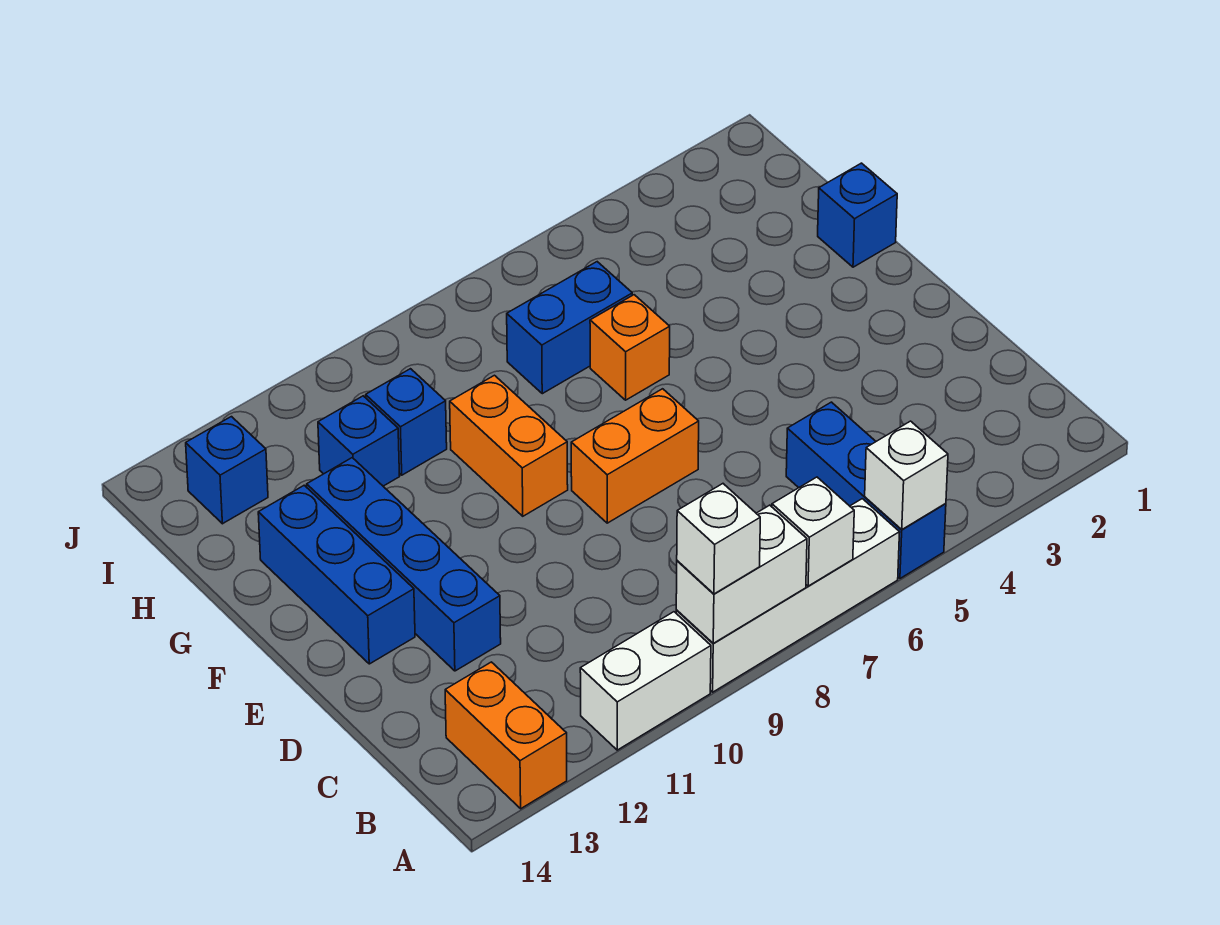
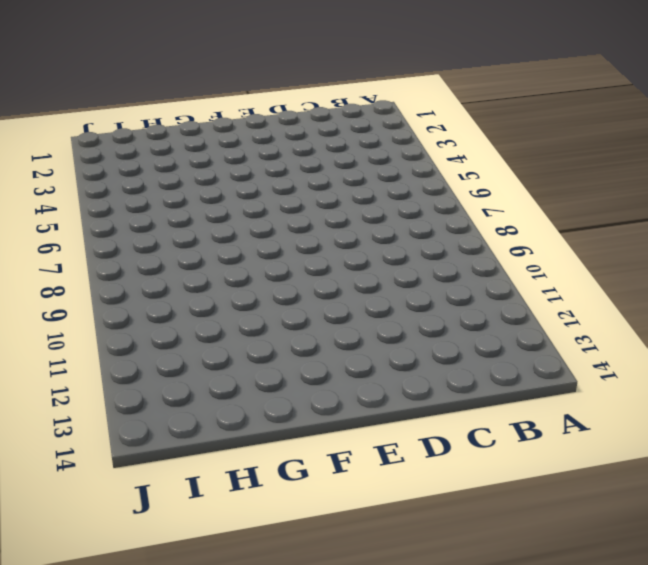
none -> blue 1x3 brick [786,402,946,578]
none -> white 1x4 brick [676,499,900,692]
none -> white 1x2 brick [580,612,711,750]

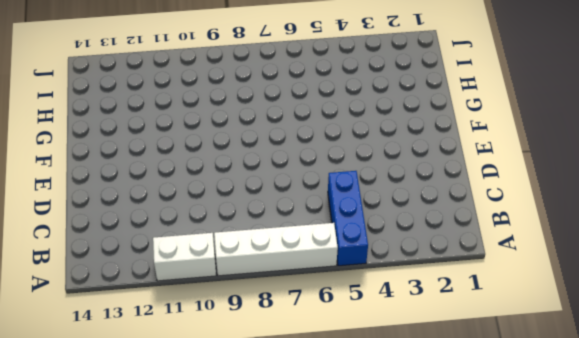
none -> orange 1x2 brick [445,662,567,809]
none -> blue 1x4 brick [307,458,501,671]
none -> orange 1x2 brick [571,389,699,523]

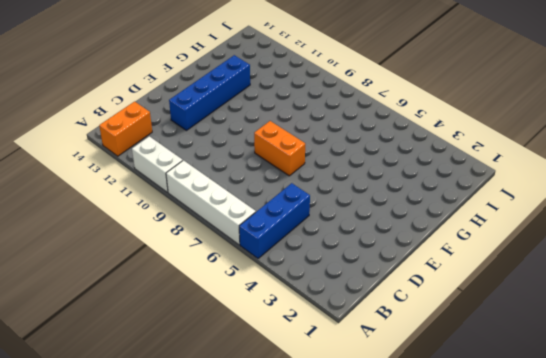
none -> blue 1x3 brick [258,485,415,664]
none -> orange 1x2 brick [450,375,568,516]
none -> blue 1x1 brick [818,163,897,267]

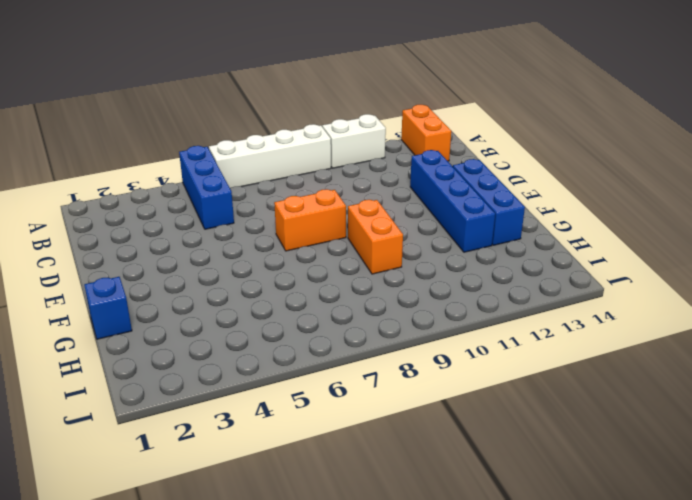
none -> orange 1x1 brick [590,295,670,400]
none -> blue 1x2 brick [507,262,632,394]
none -> blue 1x1 brick [366,369,447,475]

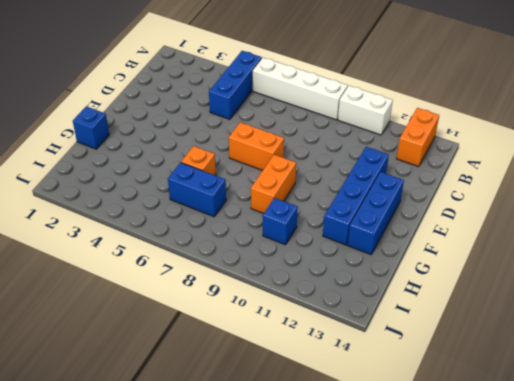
none -> blue 1x1 brick [318,396,400,486]
none -> blue 1x1 brick [186,417,268,524]
none -> white 1x1 brick [865,421,948,530]

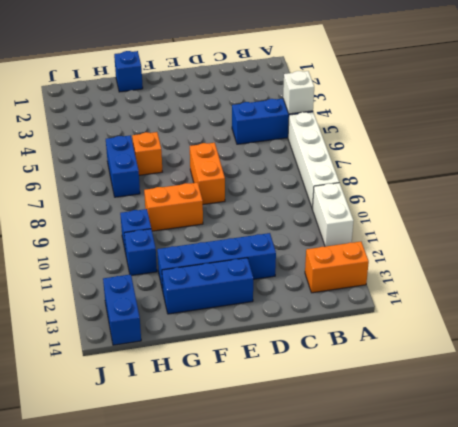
blue 1x2 brick [103,274,141,345] -> blue 1x1 brick [186,417,268,524]
none -> white 1x1 brick [772,477,854,586]
none -> white 1x2 brick [676,505,807,644]
none -> white 1x1 brick [677,484,760,594]

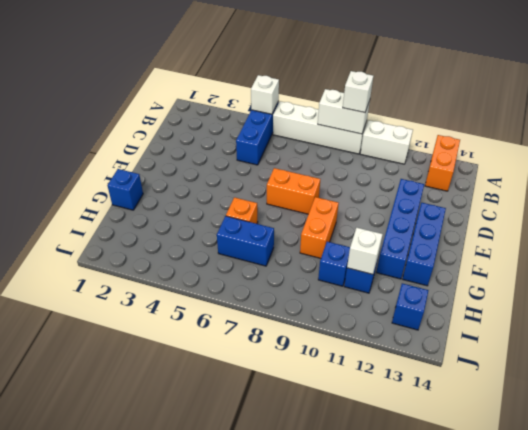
white 1x1 brick [347,228,383,274] -> white 1x1 brick moved to [772,477,854,586]

